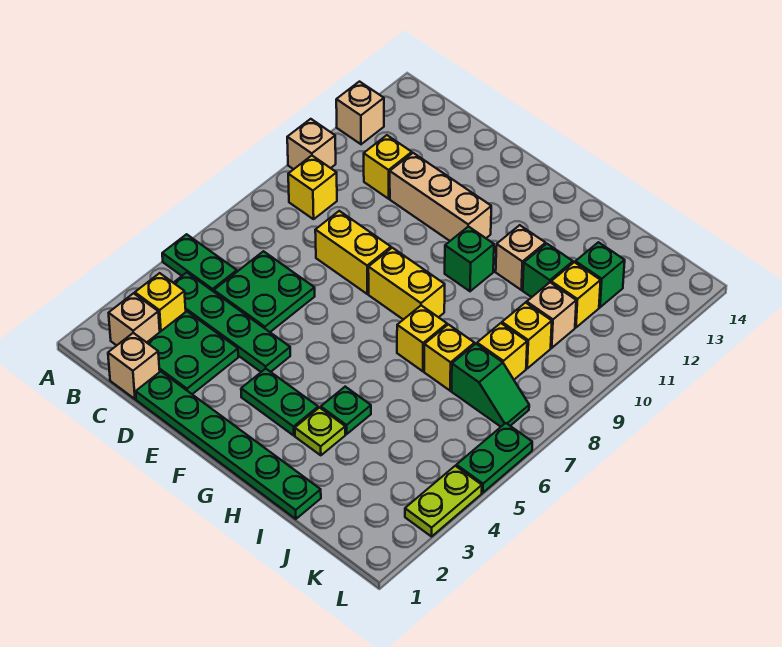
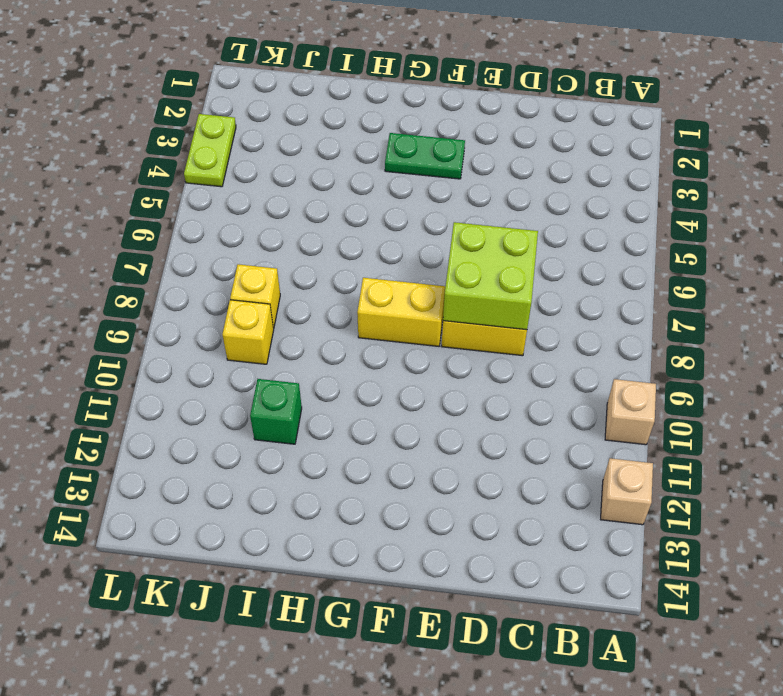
lime 2x2 brick [443,222,538,330] -> none
none -> green 1x2 plate [162,234,237,292]
none -> tan 1x1 brick [109,293,160,346]
none -> yellow 1x1 brick [135,273,186,332]
none -> green 1x4 plate [174,272,290,372]

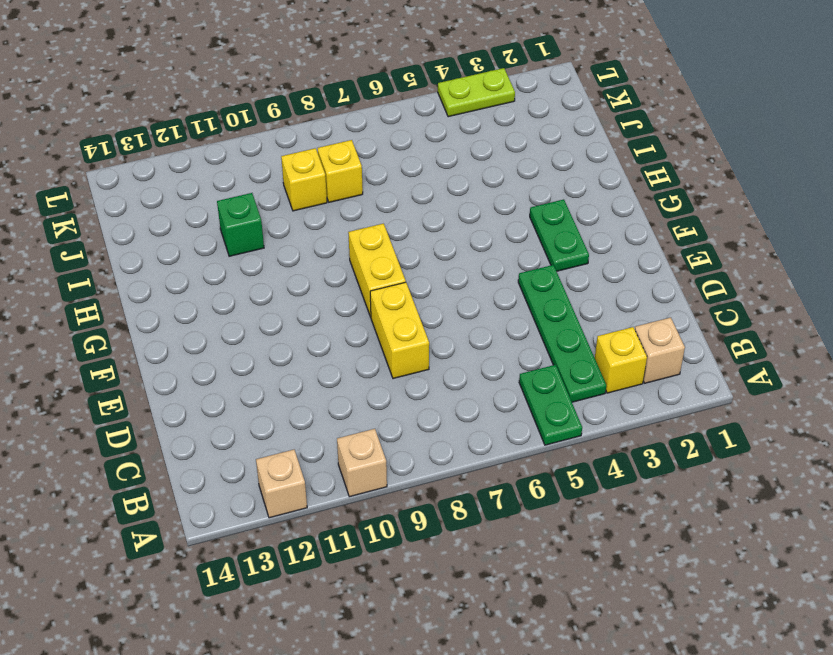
none -> yellow 1x1 brick [288,156,337,219]
none -> tan 1x1 brick [108,333,160,399]
none -> green 2x2 plate [147,311,238,394]
none -> green 2x2 plate [214,251,315,332]

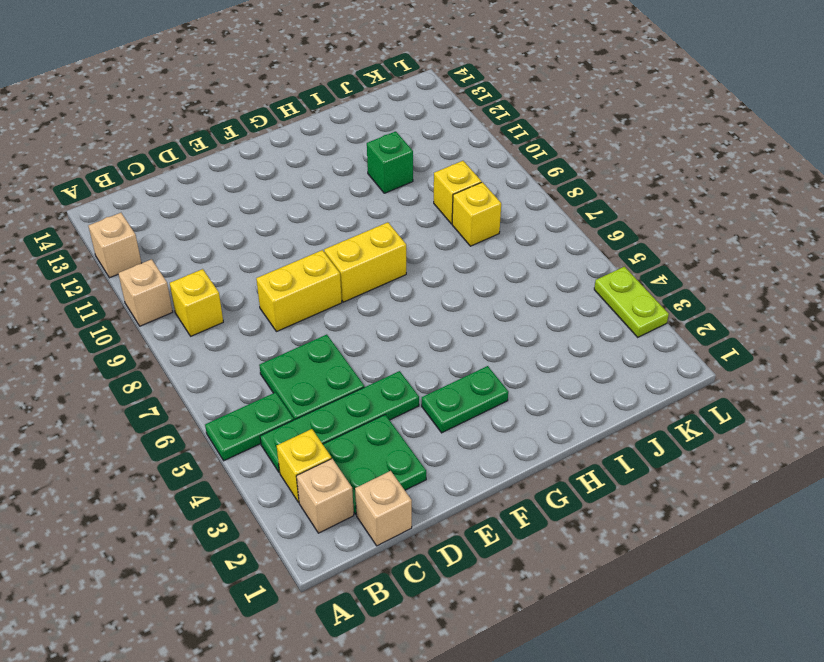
none -> yellow 1x1 brick [364,135,412,199]
none -> green 1x6 plate [136,371,321,519]
none -> tan 1x3 brick [390,153,491,241]
none -> green 1x1 brick [445,226,494,291]

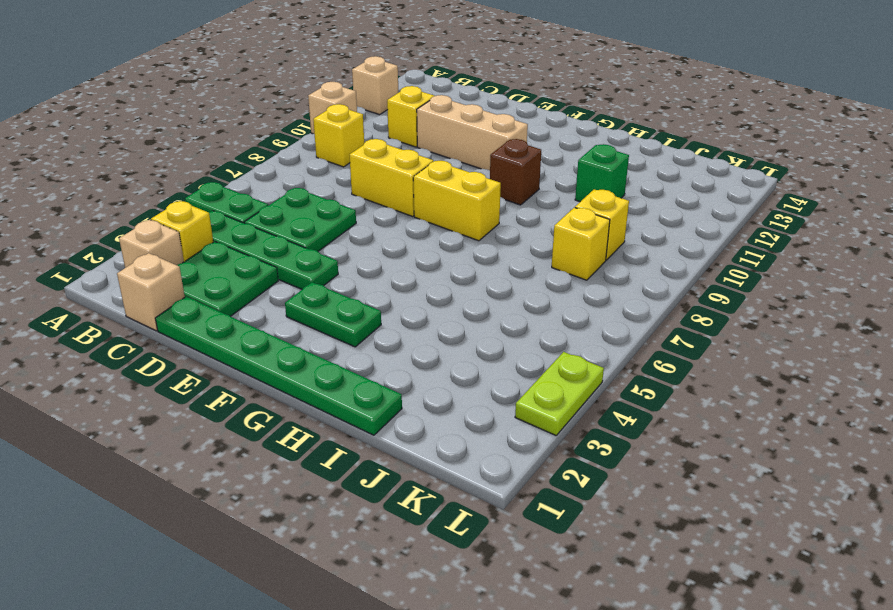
brown 1x1 brick [490,139,541,205] -> green 1x1 brick [445,226,494,291]
none -> lime 1x1 plate [295,408,345,455]
none -> green 1x1 plate [321,387,371,434]
none -> yellow 1x1 brick [397,305,447,371]
none -> tan 1x1 brick [496,225,546,290]

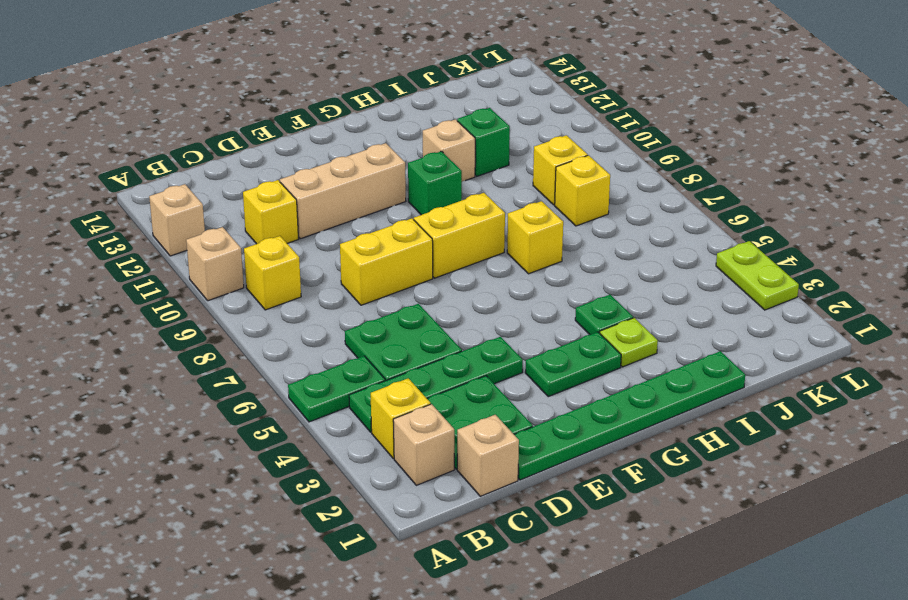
none -> yellow 1x1 brick [424,325,475,391]
none -> green 1x2 slope [451,344,529,427]
none -> tan 1x1 brick [527,282,576,348]
none -> yellow 1x1 brick [551,262,601,327]

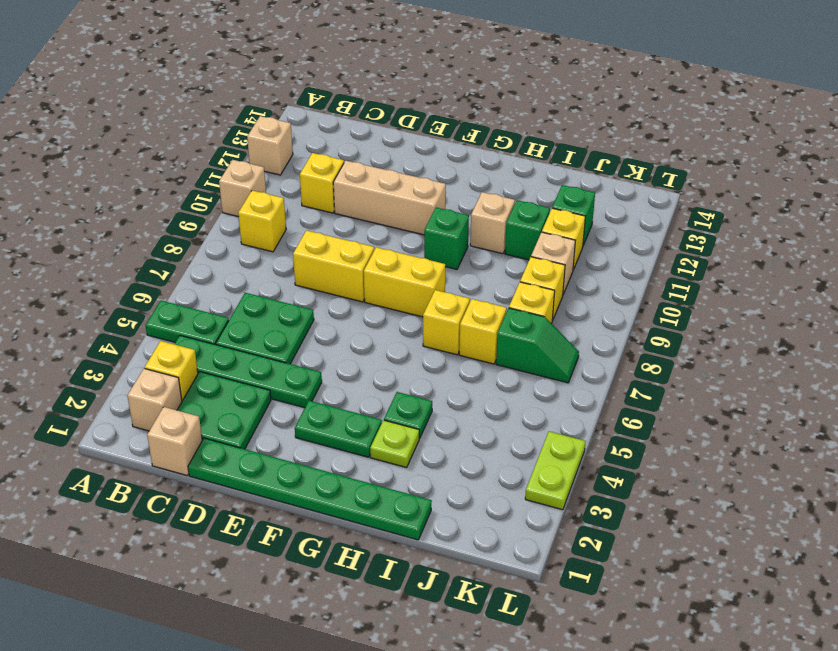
none -> green 1x2 plate [456,423,532,493]

